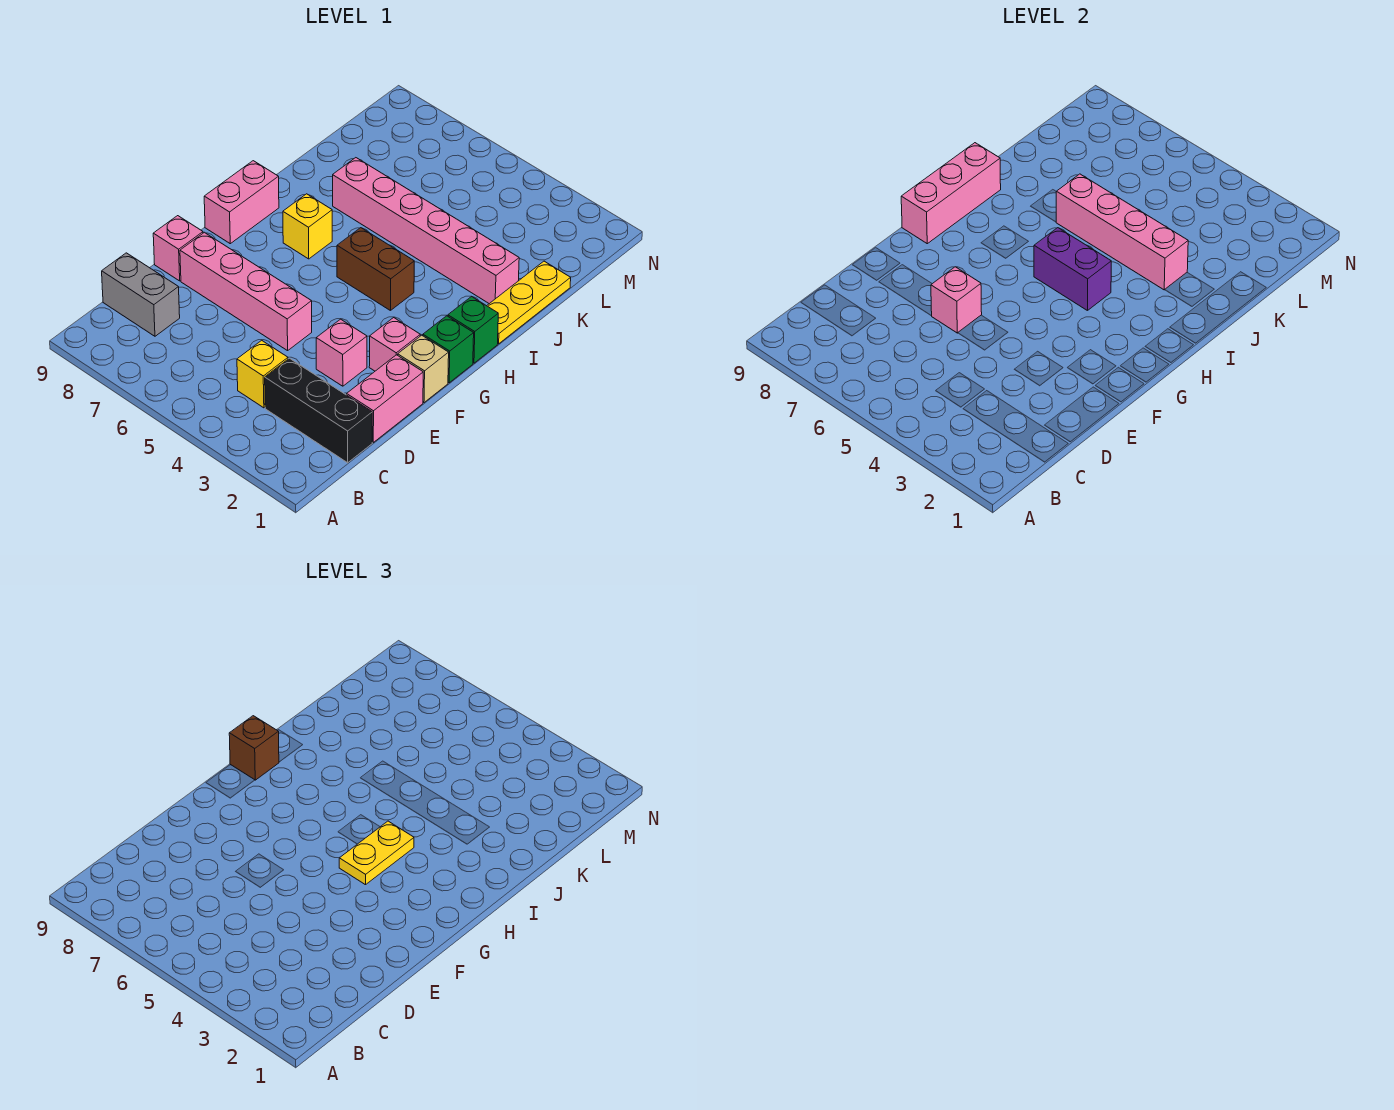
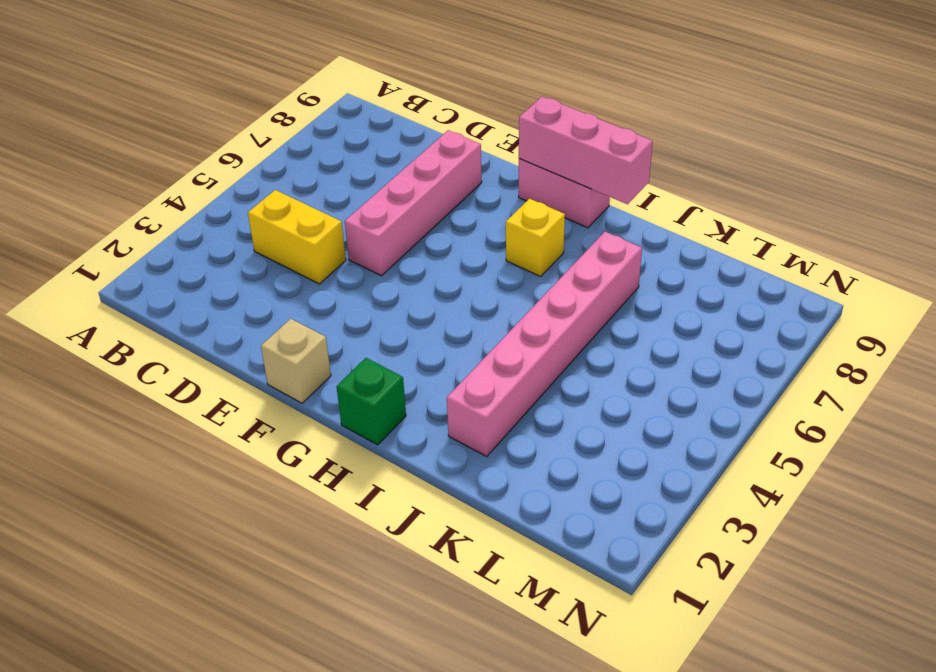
yellow 1x2 brick [248,190,346,284] -> yellow 1x1 brick [237,340,288,408]
none -> black 1x3 brick [265,358,372,463]
none -> grey 1x2 brick [102,253,180,336]
none -> pink 1x2 brick [347,355,423,442]

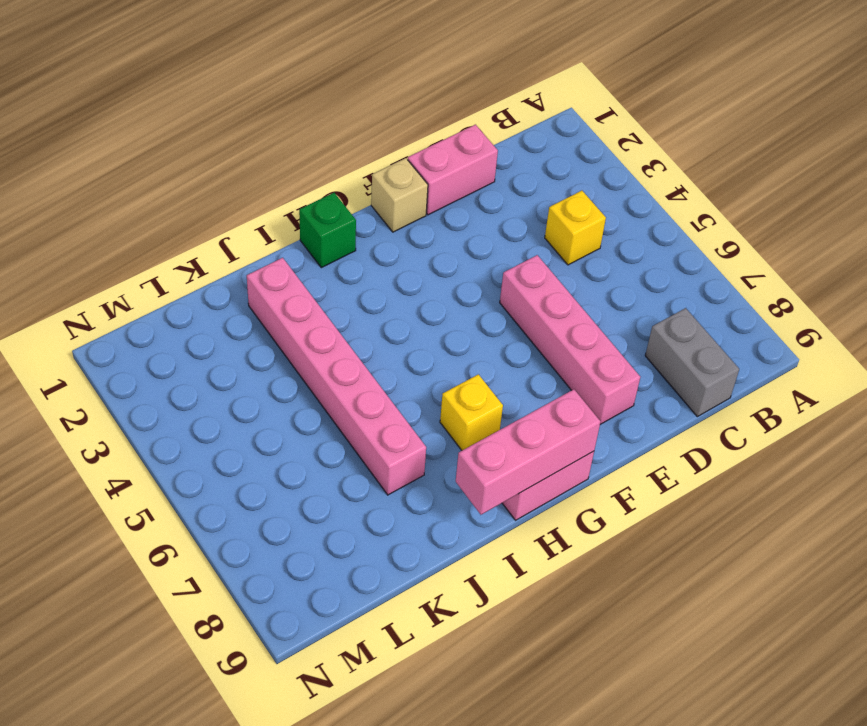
none -> black 1x3 brick [265,358,372,463]
none -> pink 1x1 brick [316,319,367,386]
none -> pink 1x1 brick [153,216,203,281]

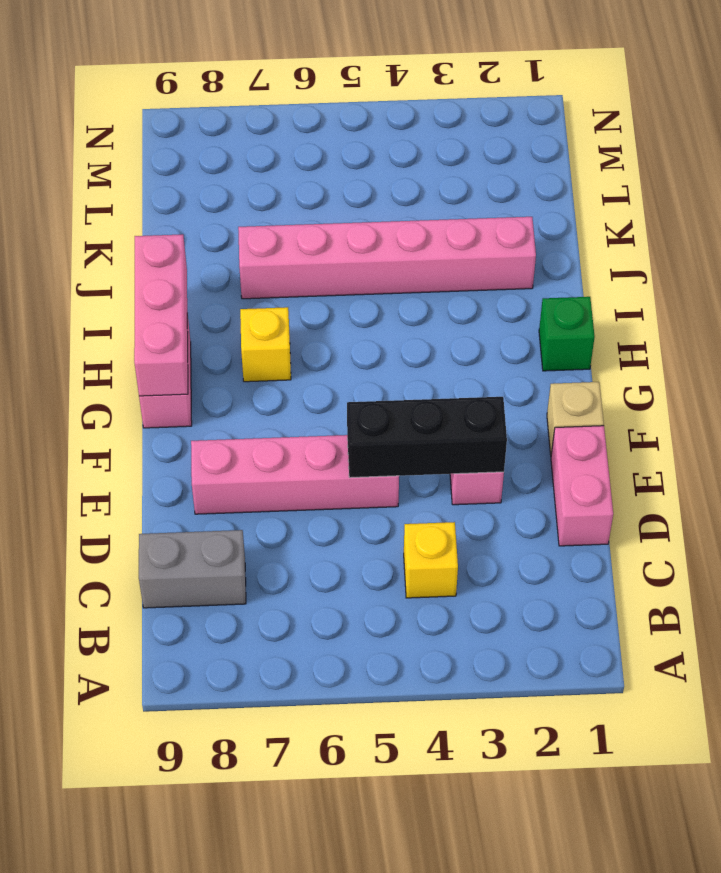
black 1x3 brick [347,397,507,478] -> black 1x3 brick moved to [265,358,372,463]
none -> pink 1x1 brick [153,216,203,281]
none -> pink 1x1 brick [369,318,420,371]
none -> green 1x1 brick [423,316,474,383]

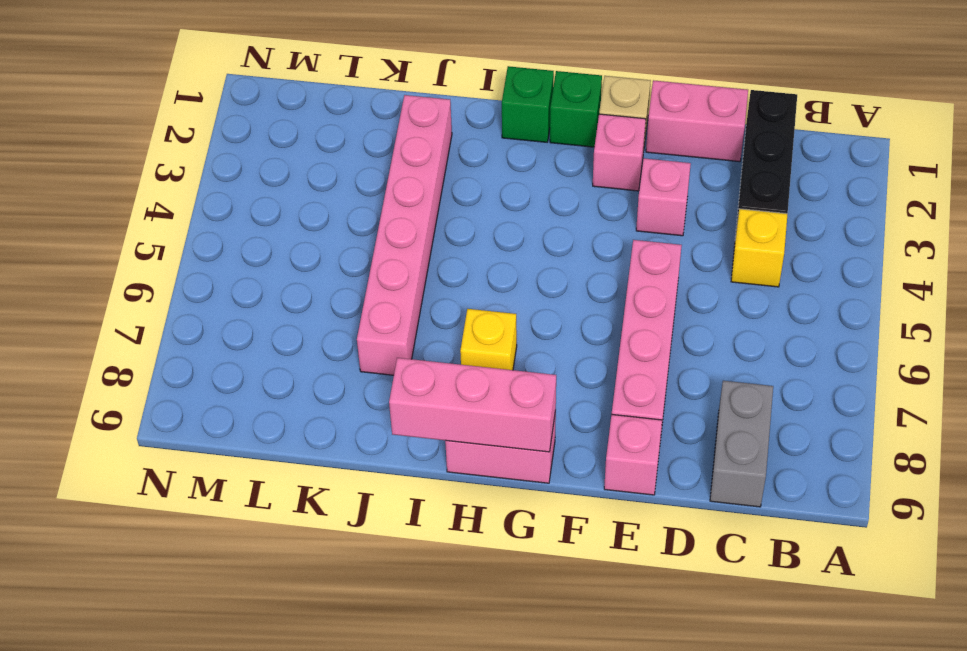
none -> brown 1x2 brick [337,228,414,310]
none -> yellow 1x3 plate [487,261,571,344]
none -> pink 1x1 brick [931,267,982,333]

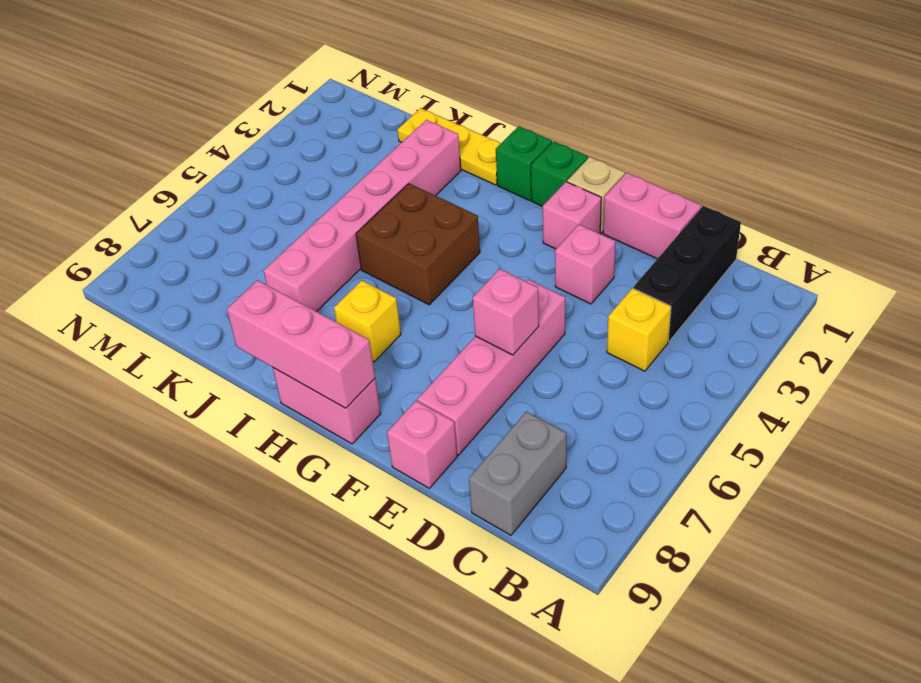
brown 2x2 brick [356,184,480,305] -> brown 1x2 brick [337,228,414,310]
none -> purple 1x2 brick [1034,228,1111,310]
none -> pink 1x4 brick [1056,174,1188,290]
none -> yellow 1x2 plate [339,821,414,885]

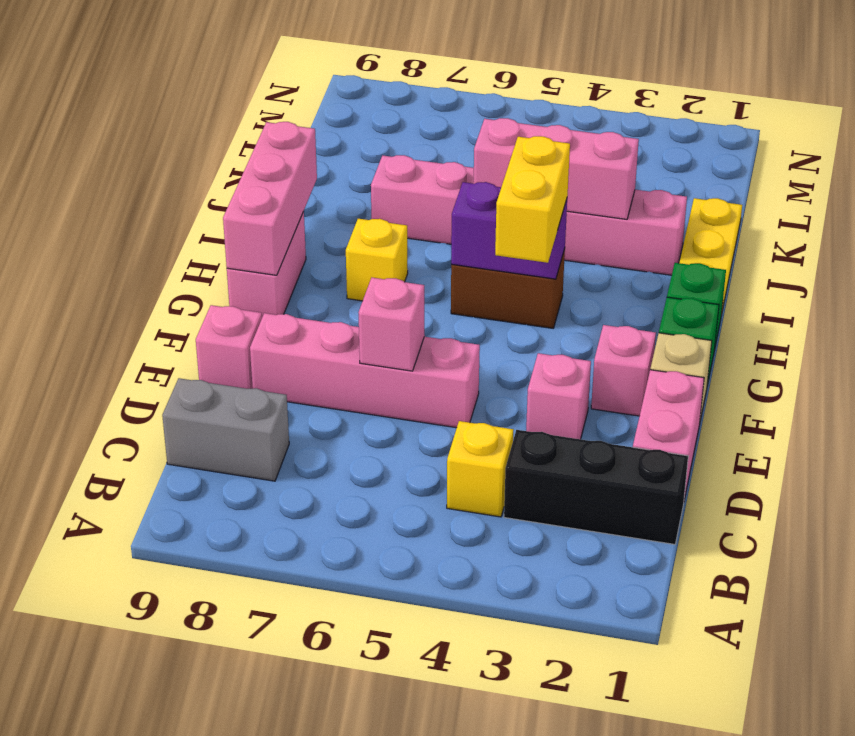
yellow 1x2 brick [495,136,570,263] -> yellow 1x2 plate [339,821,414,885]
pink 1x3 brick [474,118,639,219] -> pink 1x4 brick [1056,174,1188,290]
none -> brown 1x1 brick [229,716,279,780]

